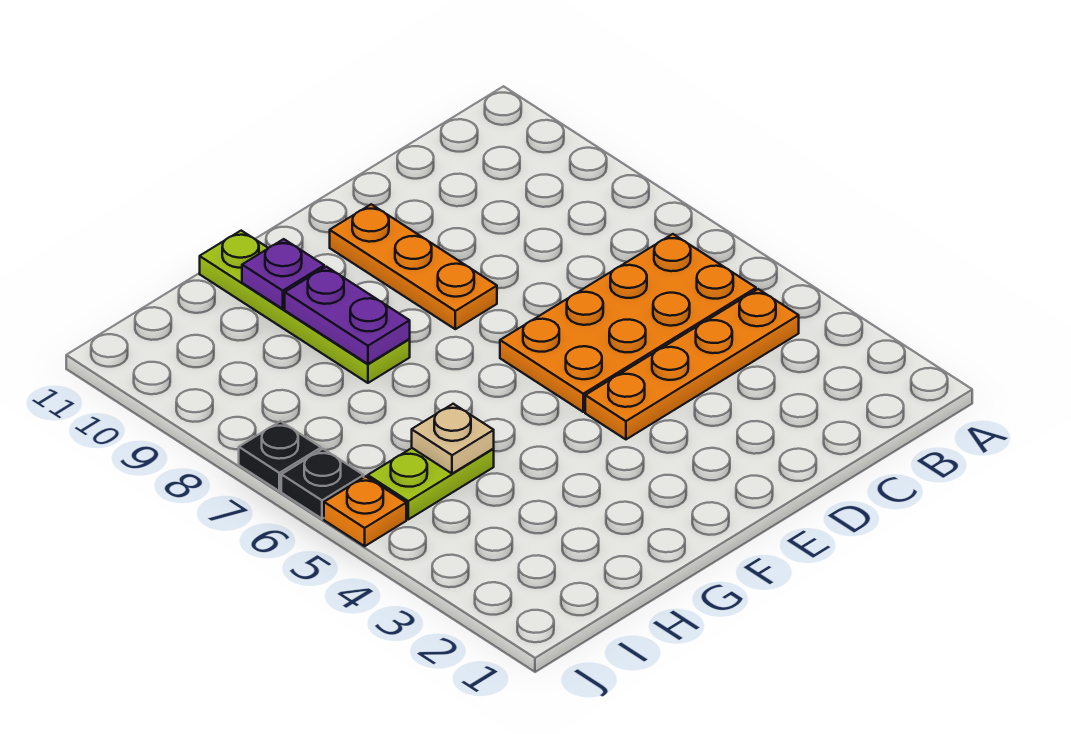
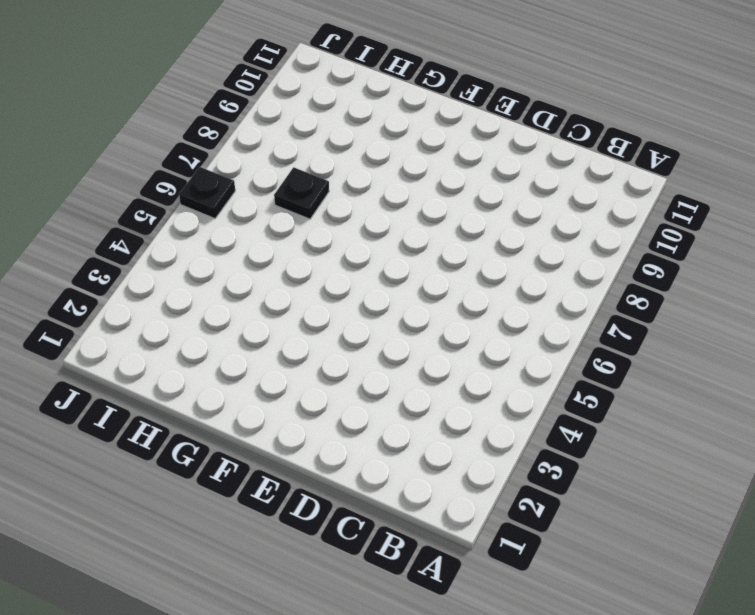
black 1x1 plate [274,167,329,219] -> black 1x1 plate moved to [239,421,321,491]
none -> orange 1x4 plate [585,289,799,439]
none -> orange 2x4 plate [500,234,756,412]

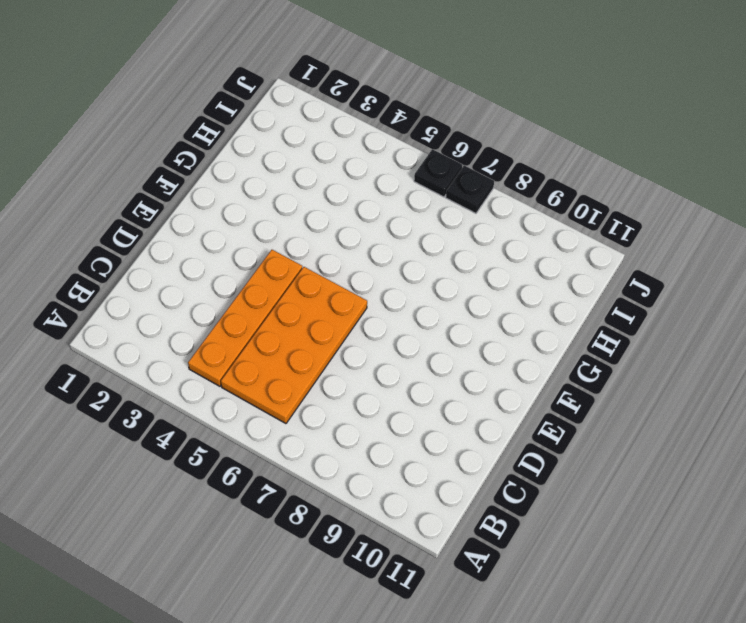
none -> orange 1x3 plate [330,204,497,329]
none -> lime 1x4 plate [200,231,410,383]

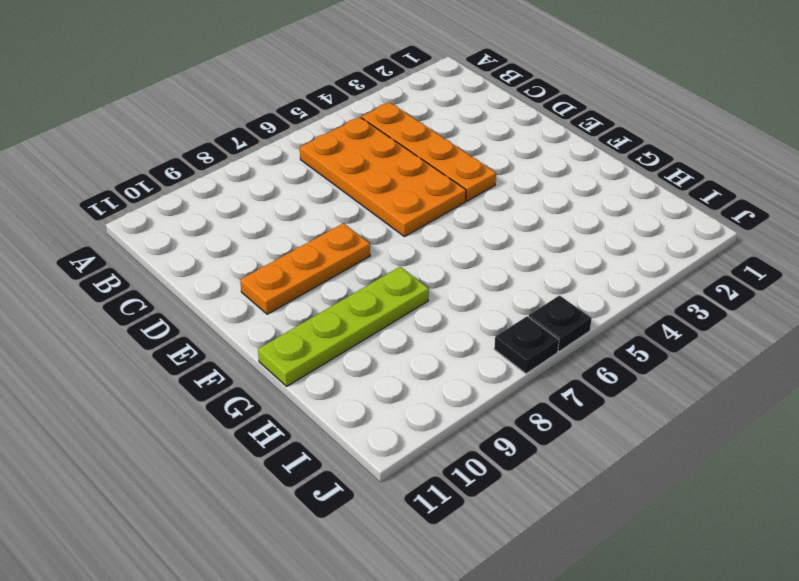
none -> lime 1x2 plate [368,448,494,519]
none -> orange 1x1 plate [324,476,406,546]

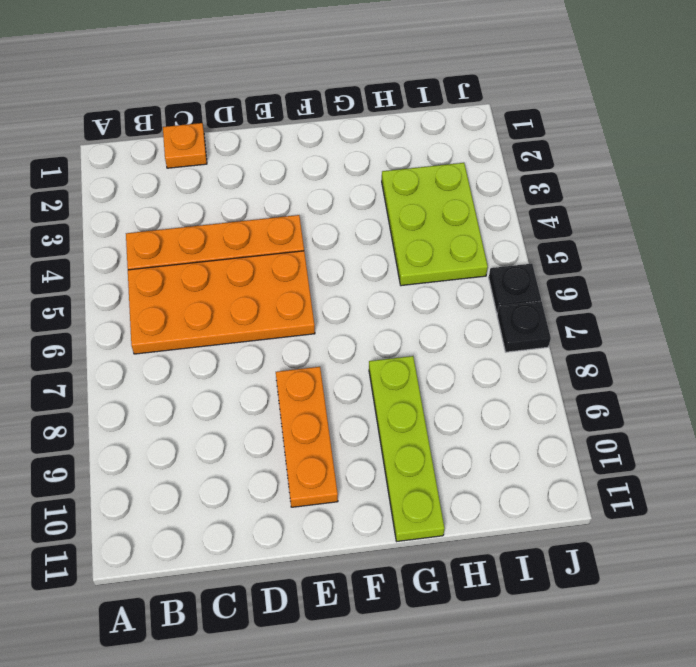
orange 1x1 plate [163,123,207,168] -> orange 1x1 plate moved to [324,476,406,546]
lime 2x3 plate [382,163,488,286] -> lime 1x2 plate [368,448,494,519]
none -> purple 1x2 plate [285,267,410,364]
none -> purple 1x1 plate [242,239,324,309]

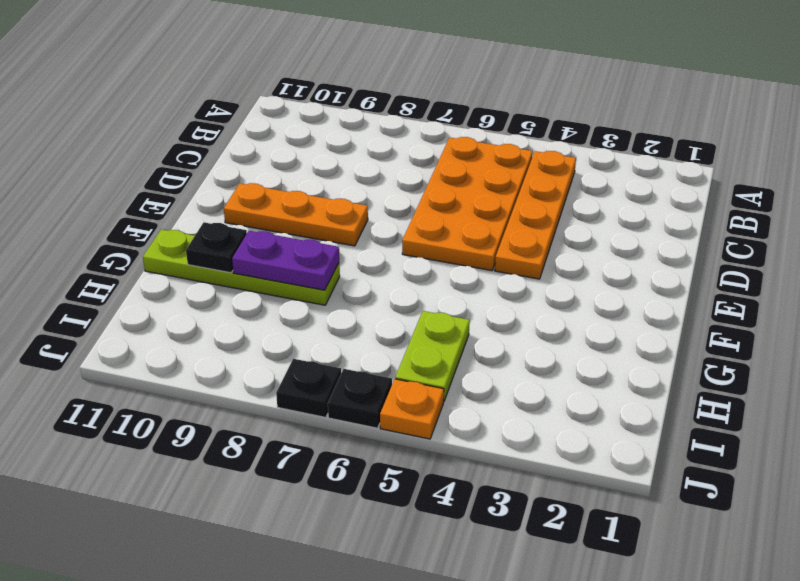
black 1x1 plate [186,222,247,273] -> purple 1x1 plate [242,239,324,309]
none -> tan 1x1 plate [412,404,494,474]

